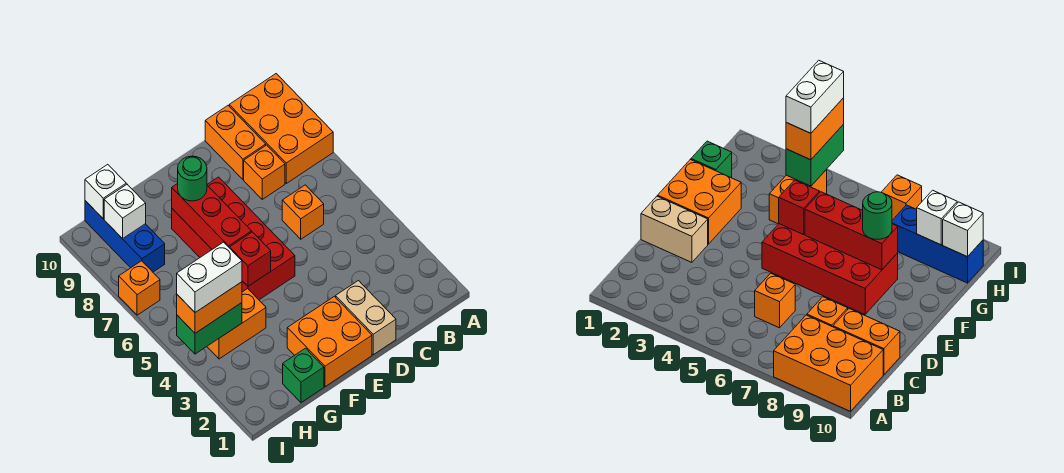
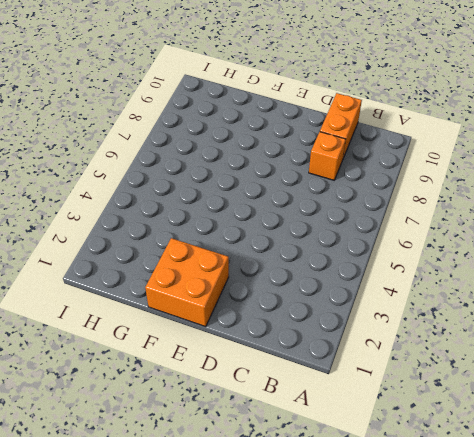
none -> orange 2x3 brick [229,74,333,183]
none -> orange 1x1 brick [282,185,324,239]
none -> tan 1x2 brick [336,281,396,355]

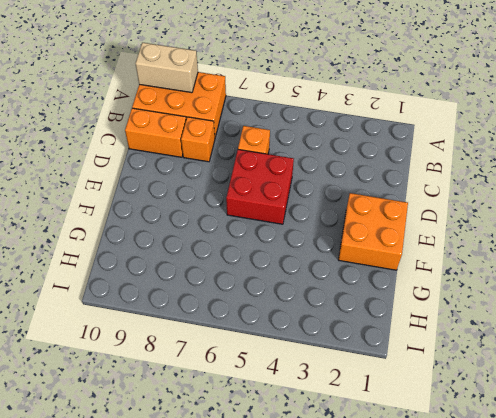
tan 1x2 brick [135,42,198,93] -> tan 1x2 brick moved to [336,281,396,355]
red 2x2 brick [226,150,294,224] -> red 2x4 brick [172,177,295,300]
none -> green 1x1 brick [283,348,324,403]
none -> orange 1x2 brick [207,289,266,359]
none -> blue 1x3 brick [85,201,165,272]

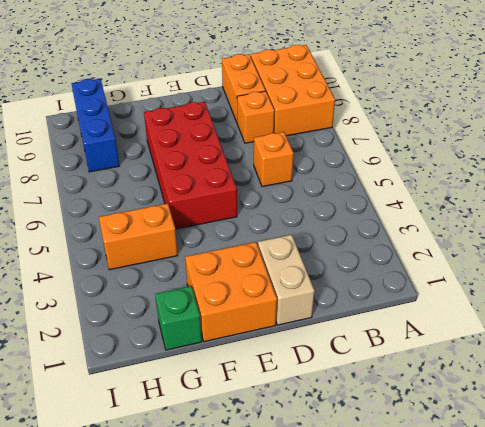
none -> orange 1x1 brick [119,261,160,315]
none -> red 1x1 brick [230,232,271,286]
none -> red 1x3 brick [172,183,252,249]

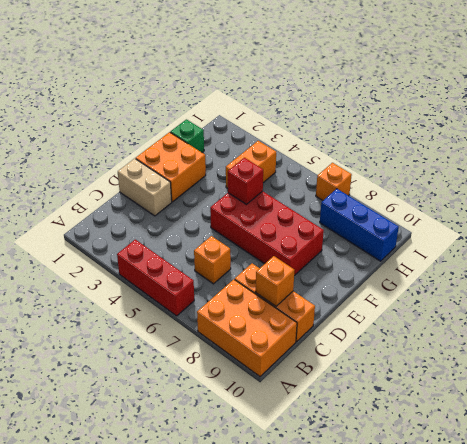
red 1x3 brick [117,240,194,316] -> red 1x3 brick moved to [172,183,252,249]
orange 1x1 brick [256,256,295,306] -> none
none -> green 1x2 brick [177,303,242,354]
none -> white 1x1 brick [104,184,146,239]
none -> white 1x1 brick [85,164,126,219]

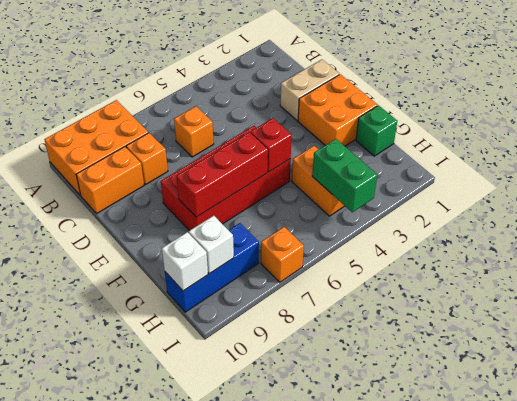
none -> green 1x1 round brick [178,156,207,201]
none -> orange 1x2 brick [177,282,242,333]
none -> white 1x2 brick [177,242,242,312]

